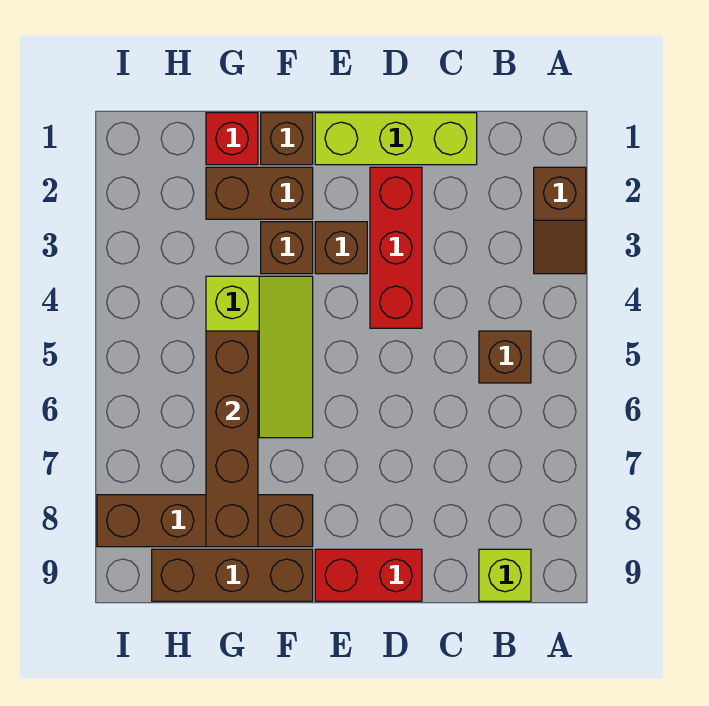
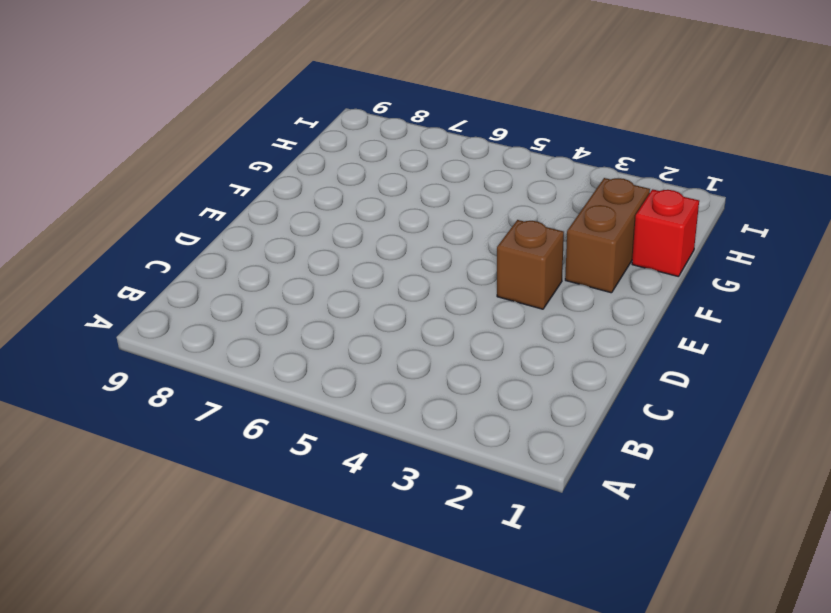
none -> brown 1x2 slope [534,167,586,274]
none -> brown 1x1 brick [479,331,531,383]
none -> lime 1x1 brick [479,549,531,601]

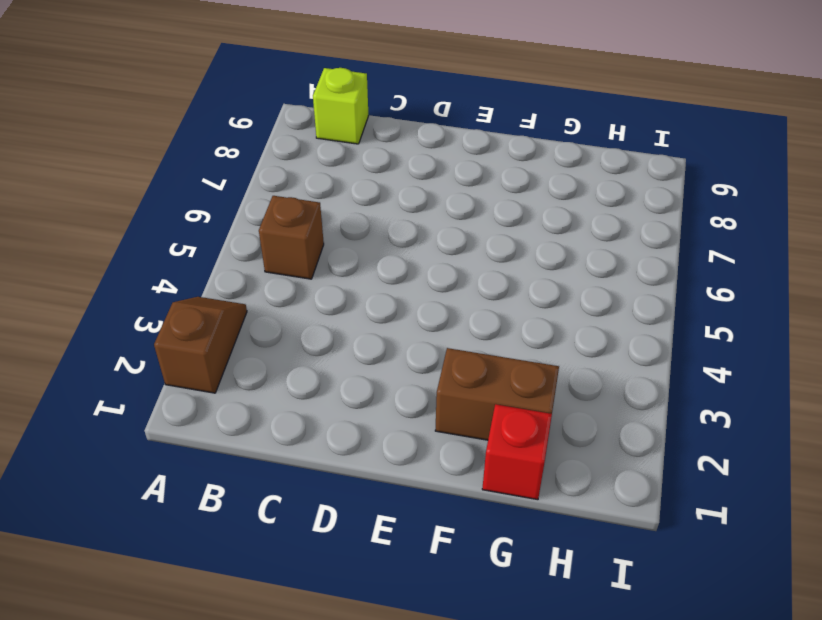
none -> lime 1x3 brick [315,113,477,165]
none -> red 1x3 brick [370,167,422,328]
none -> red 1x2 brick [315,549,422,601]

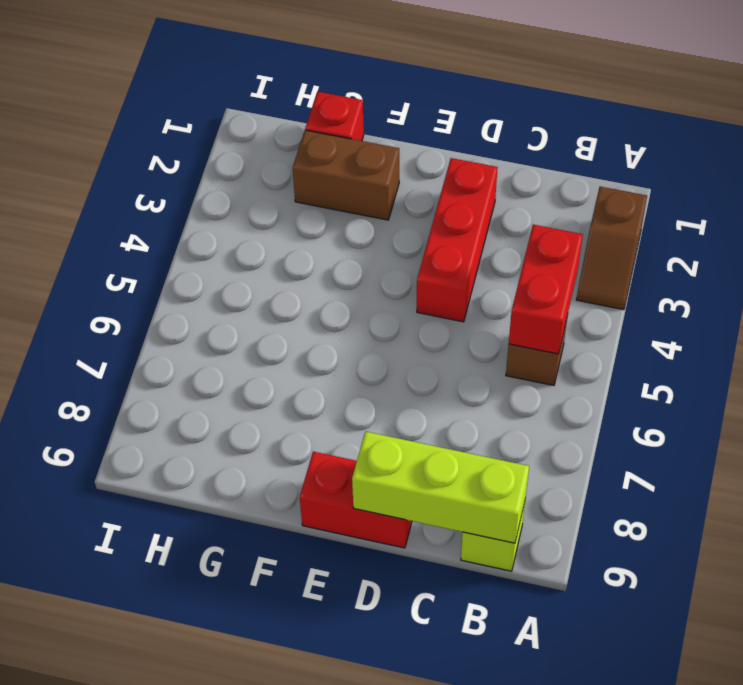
red 1x2 brick [509,225,583,354] -> none
lime 1x3 brick [352,431,529,543] -> lime 1x3 brick moved to [315,113,477,165]
none -> brown 1x1 brick [315,222,367,274]
none -> brown 1x1 brick [261,113,313,165]
none -> brown 1x1 brick [261,222,313,274]

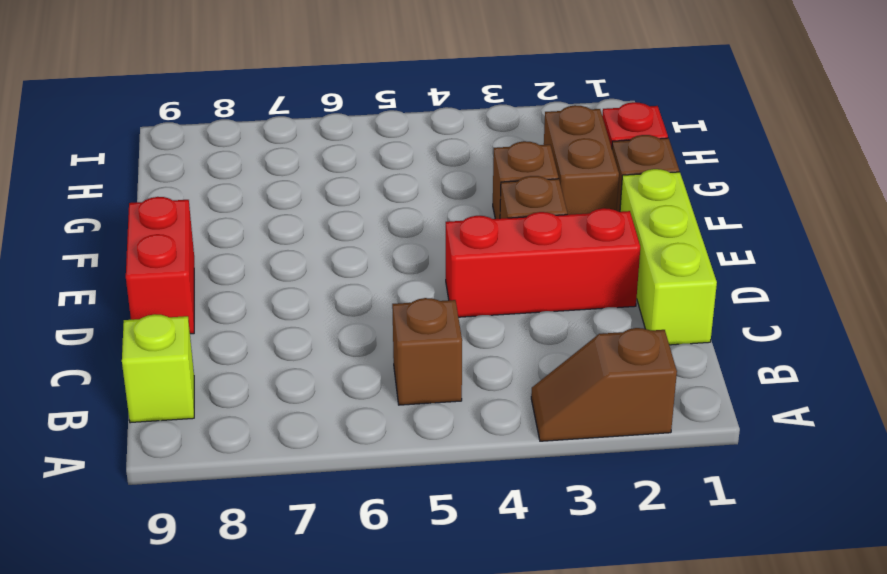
none -> lime 2x3 slope [206,276,313,438]
none -> brown 1x4 brick [97,495,313,547]
none -> brown 1x3 brick [152,549,313,601]

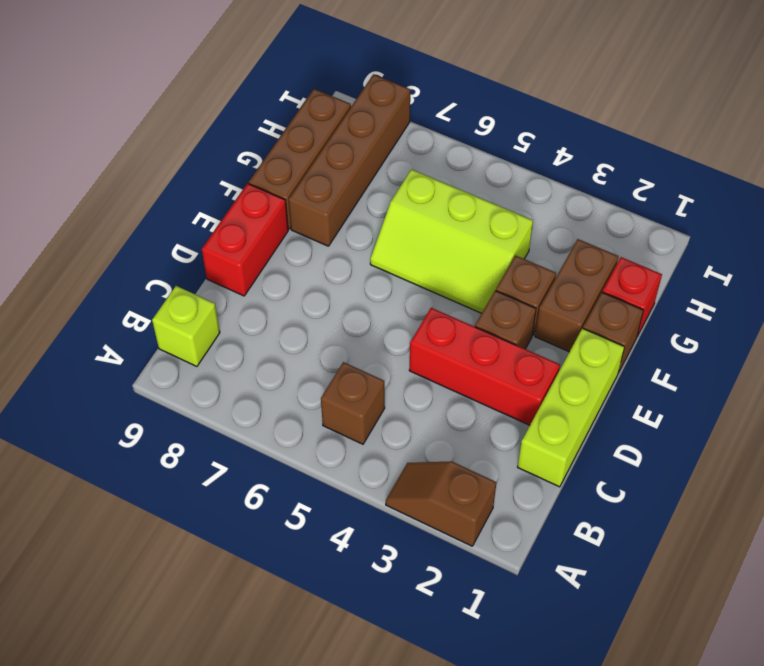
none -> brown 1x4 brick [206,331,258,547]

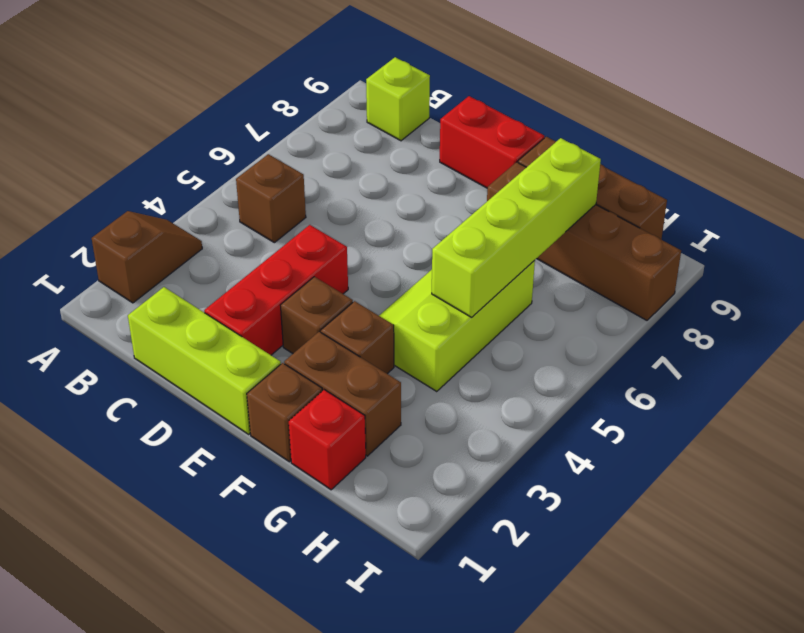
lime 1x4 brick [432,138,601,317] -> brown 1x4 brick [206,331,258,547]

